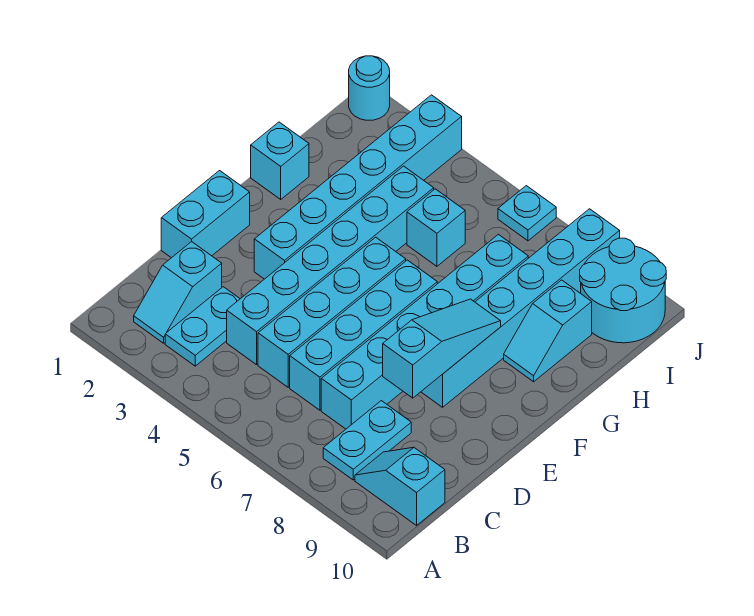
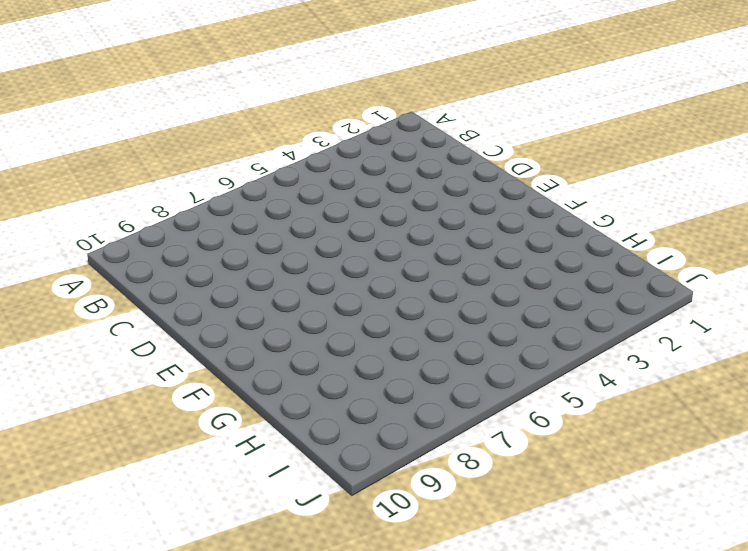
none -> cyan 1x2 slope [134,242,222,343]
none -> cyan 1x2 plate [165,287,240,366]
none -> cyan 1x2 plate [323,401,411,480]

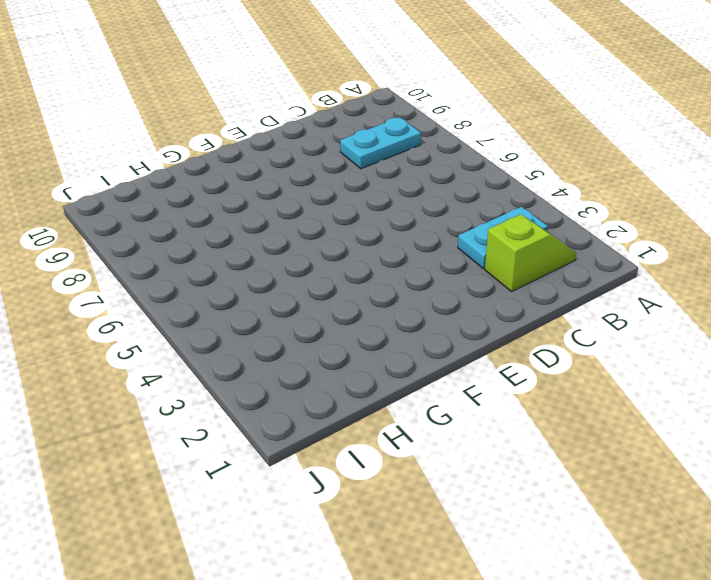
lime 1x2 slope [485,214,576,292] -> cyan 1x2 slope [134,242,222,343]
none -> cyan 1x2 slope [355,447,445,525]
none -> cyan 1x6 brick [227,166,434,365]
none -> cyan 1x4 brick [258,237,406,387]

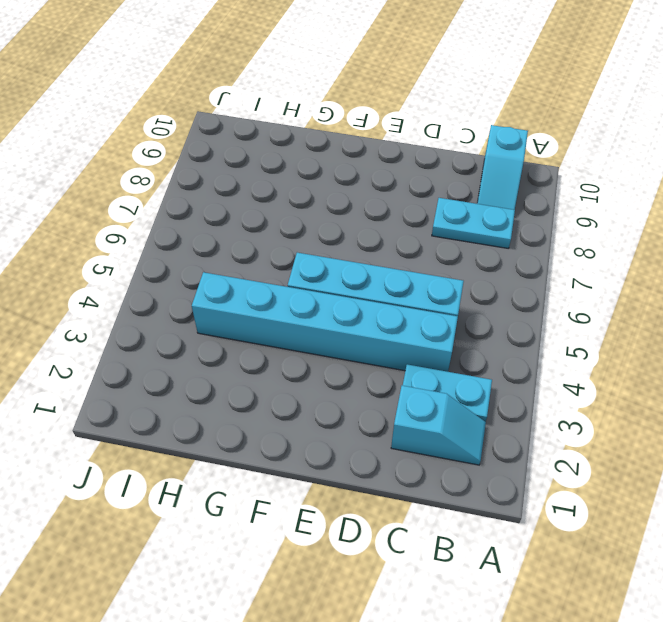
none -> cyan 1x4 brick [290,260,437,410]
none -> cyan 1x6 brick [321,235,528,429]
none -> cyan 1x2 brick [161,171,250,258]

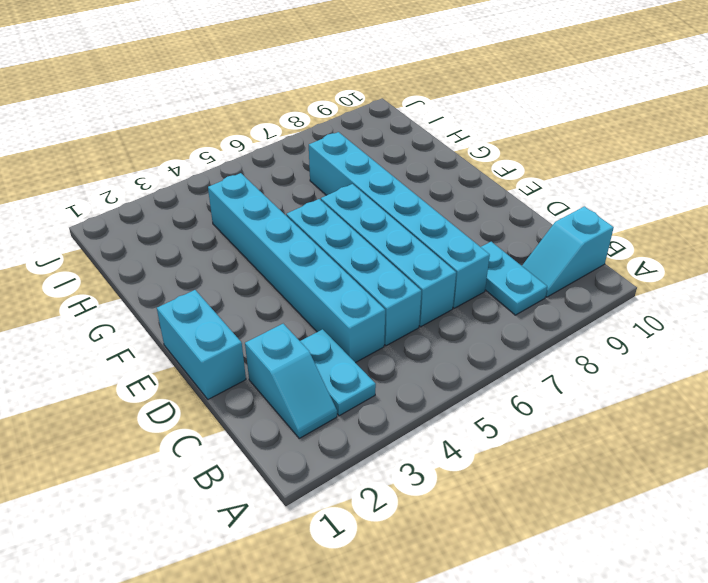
none -> cyan 1x6 brick [254,95,462,279]
none -> cyan 1x6 brick [421,209,620,407]
none -> cyan 1x1 brick [251,122,309,199]

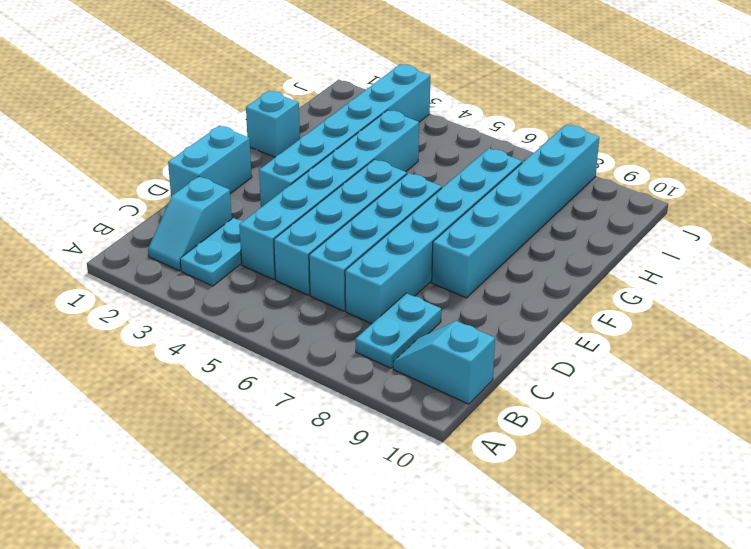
none -> cyan 1x2 slope [504,280,592,382]
none -> cyan 1x1 brick [407,189,465,266]
none -> cyan 2x2 round brick [580,238,666,343]

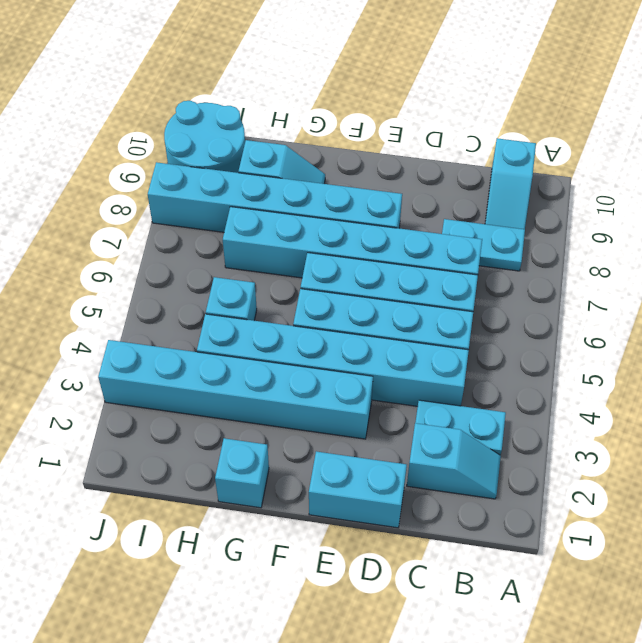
none -> cyan 1x1 round brick [349,56,390,120]
none -> cyan 1x1 plate [498,186,556,241]
none -> cyan 1x3 slope [383,299,501,398]

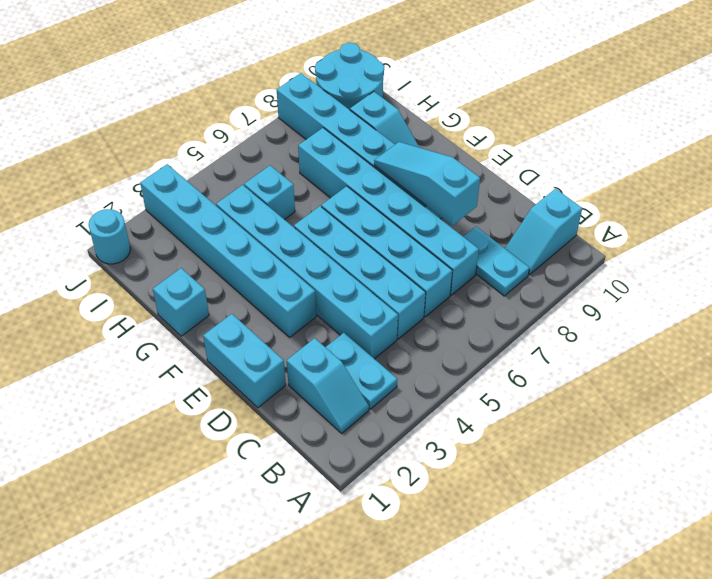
none -> cyan 1x1 plate [498,186,556,241]

